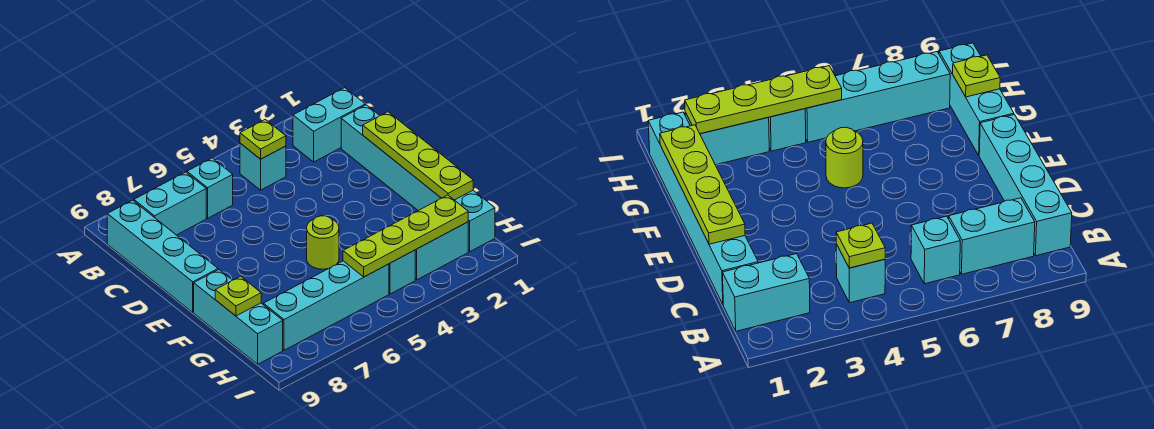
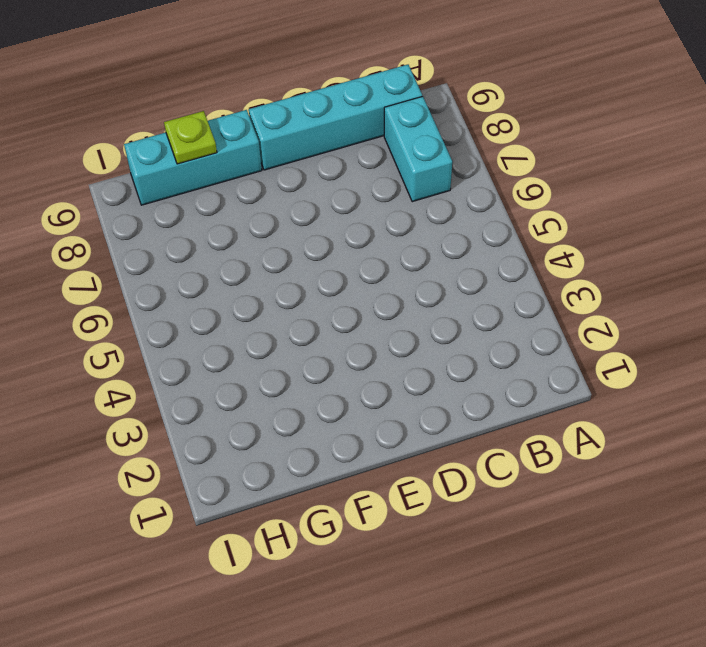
none -> cyan 1x2 brick [293,88,365,162]
none -> cyan 1x1 brick [240,143,286,190]
none -> cyan 1x1 brick [187,158,233,218]

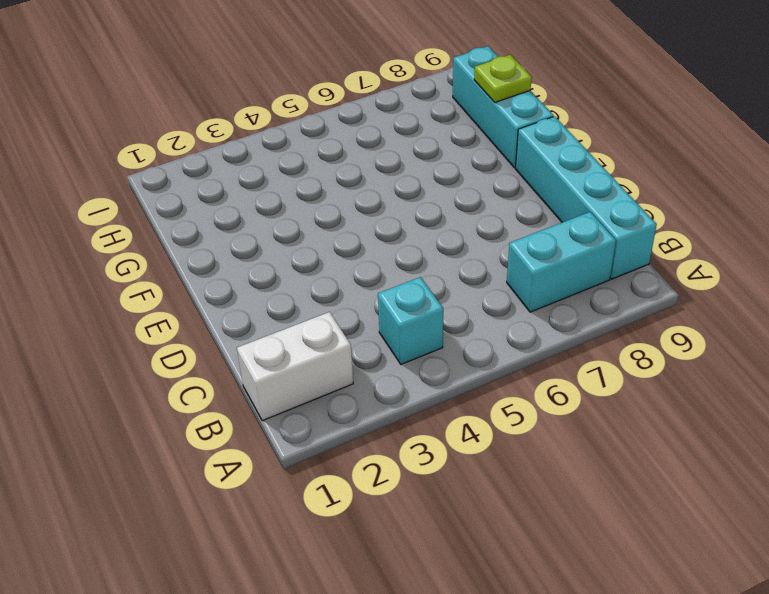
white 1x2 brick [237,312,353,421] -> cyan 1x2 brick [293,88,365,162]
none -> cyan 1x1 brick [187,158,233,218]
none -> cyan 1x6 brick [341,105,495,251]
none -> lime 1x1 round brick [307,216,339,269]

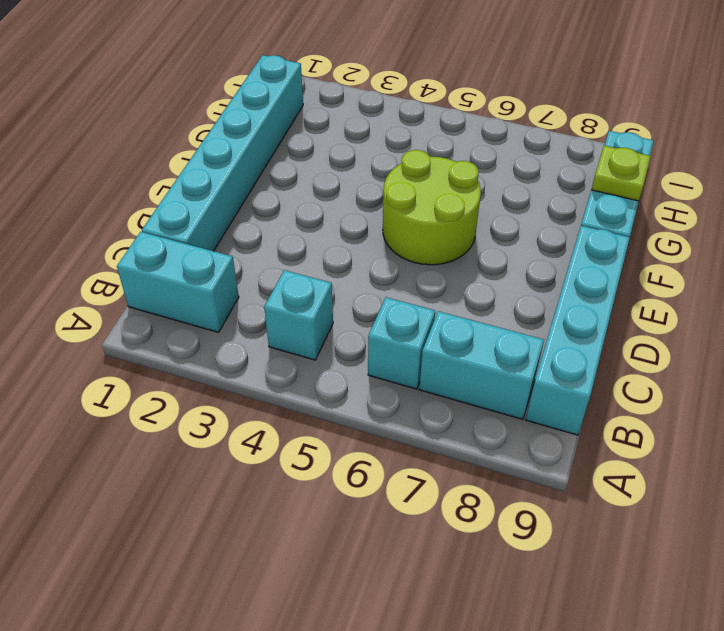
lime 2x2 round brick [383,150,481,265] -> lime 1x1 round brick [307,216,339,269]
none -> cyan 1x2 brick [415,222,468,280]
none -> cyan 1x1 brick [389,250,415,294]
none -> cyan 1x4 brick [264,261,389,350]

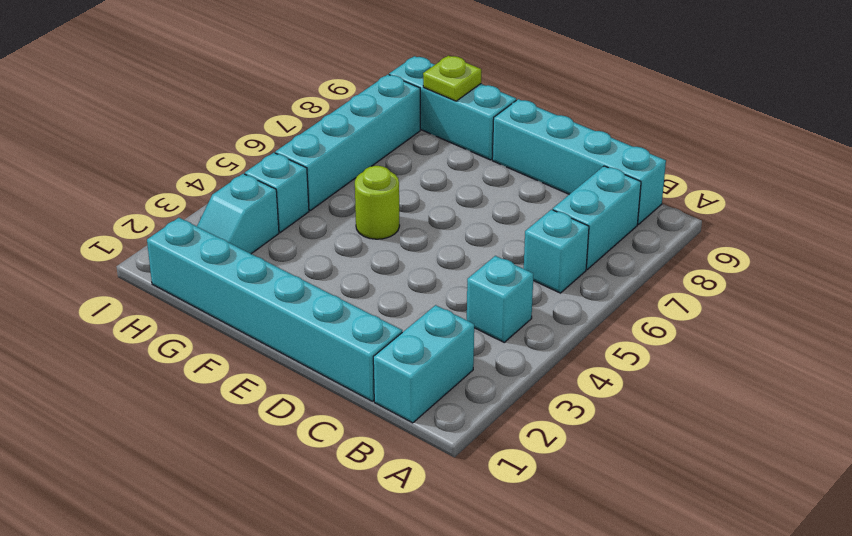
cyan 1x2 slope [197,174,279,254] -> cyan 1x2 brick [415,222,468,280]
none -> lime 1x1 plate [240,120,286,159]
none -> lime 1x4 plate [363,112,473,200]
none -> lime 1x4 plate [343,195,468,277]

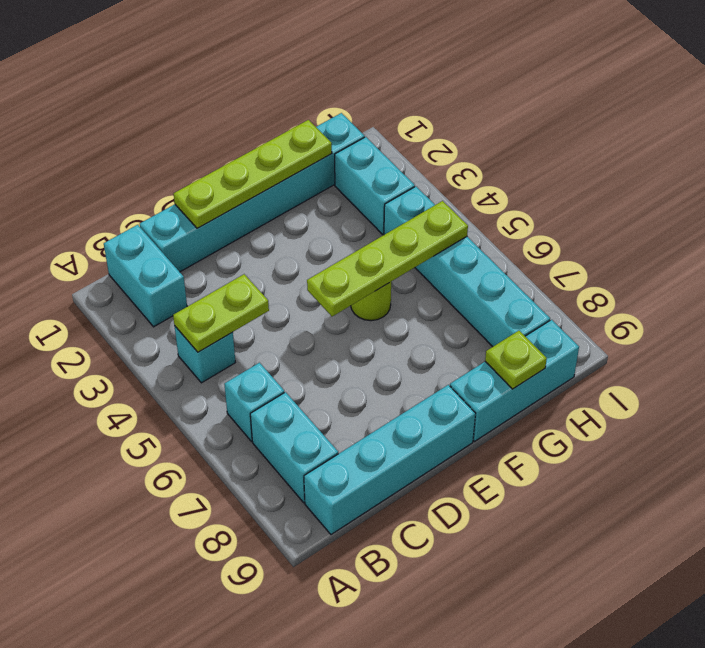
lime 1x2 plate [173,274,269,352] -> lime 1x1 plate [240,120,286,159]
lime 1x4 plate [307,201,468,316] -> lime 1x4 plate turned to [343,195,468,277]

